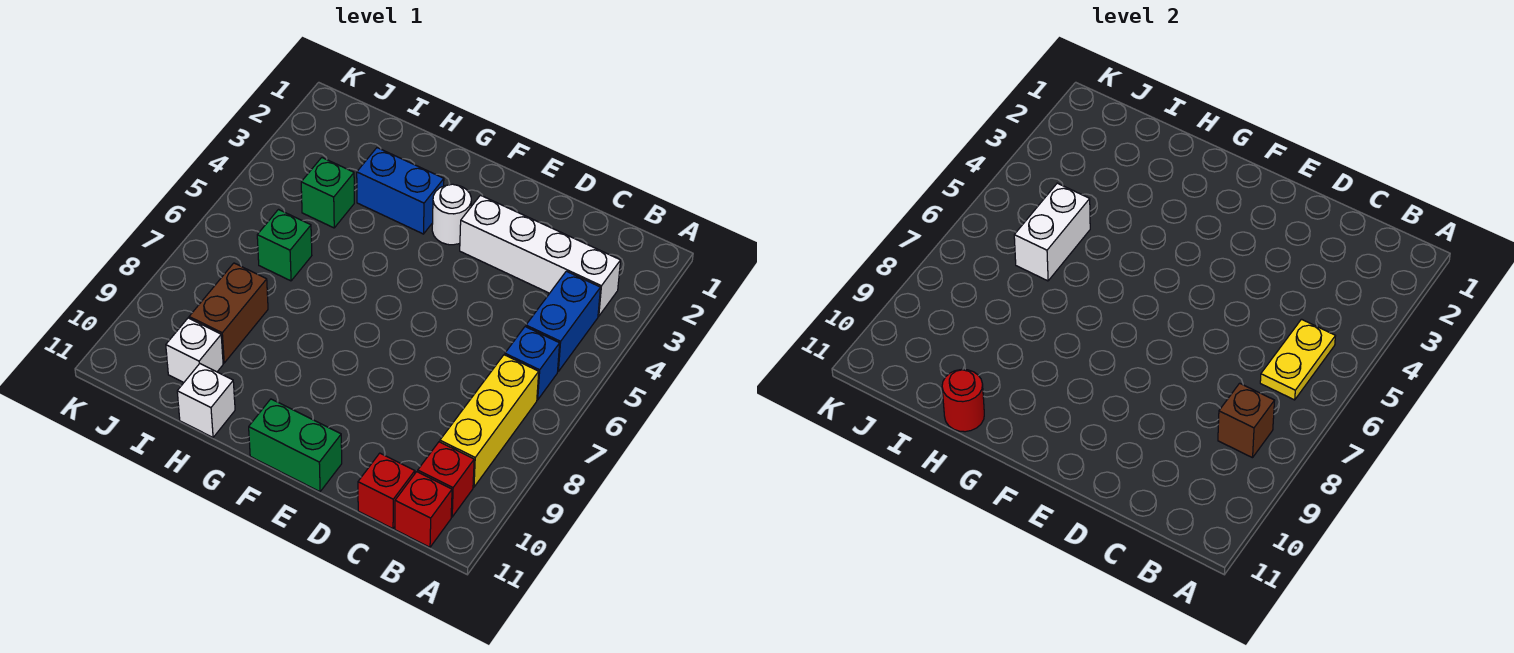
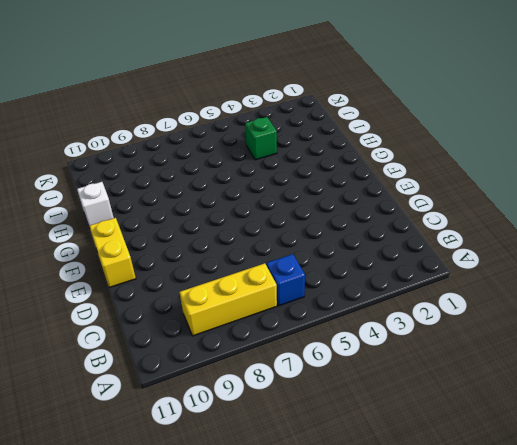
yellow 1x2 brick [89,218,136,288] -> green 1x2 brick [249,399,342,492]
none -> white 1x4 brick [460,195,621,316]
none -> blue 1x2 brick [526,271,601,371]
none -> red 1x1 brick [418,442,474,517]

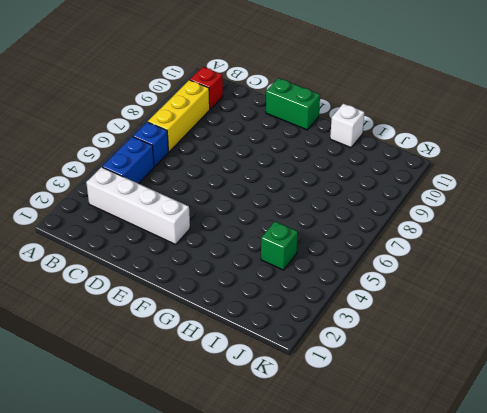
none -> red 1x1 brick [395,472,452,547]
none -> red 1x1 brick [358,453,415,529]
none -> white 1x1 round brick [432,184,471,245]

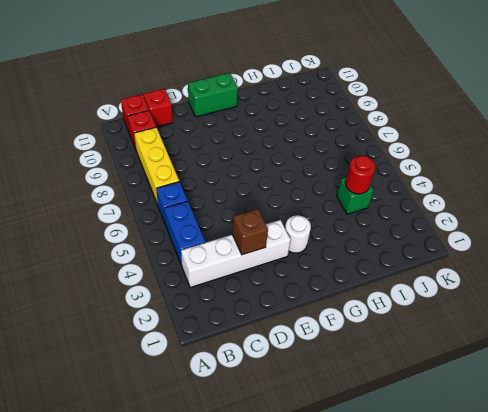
brown 1x1 brick [232,209,268,255] -> brown 1x1 brick moved to [1218,383,1275,458]
red 1x1 round brick [345,156,375,194] -> red 1x1 round brick moved to [942,369,984,432]
none -> blue 1x2 brick [357,148,444,234]
none -> white 1x1 brick [177,364,235,437]
none -> green 1x1 brick [257,210,312,281]

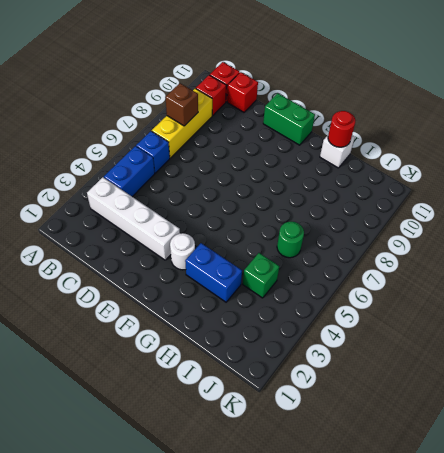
green 1x1 round brick [277,222,304,258] -> green 1x1 brick [257,210,312,281]
none -> brown 1x2 brick [189,263,268,363]
none -> white 1x1 brick [166,318,223,382]
none -> yellow 1x2 plate [1260,319,1335,400]

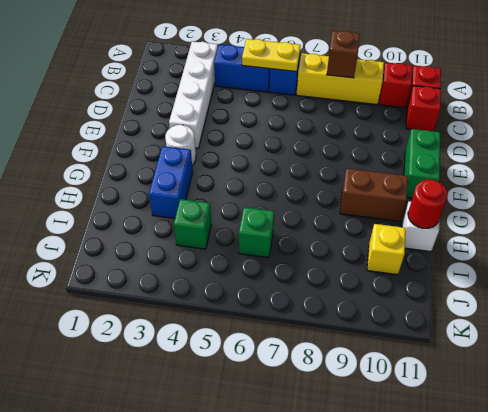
brown 1x2 brick [340,169,408,221] -> brown 1x2 brick moved to [189,263,268,363]
yellow 1x1 brick [367,224,406,275] -> white 1x1 brick [166,318,223,382]
none -> white 1x2 brick [1014,183,1090,281]

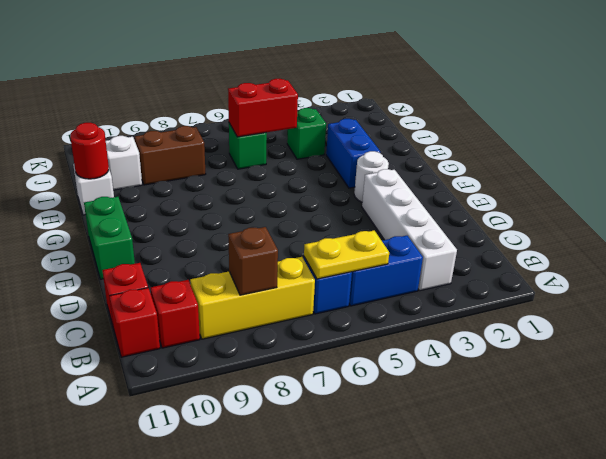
red 1x2 brick [228,79,298,137] -> white 1x2 brick [1014,183,1090,281]

